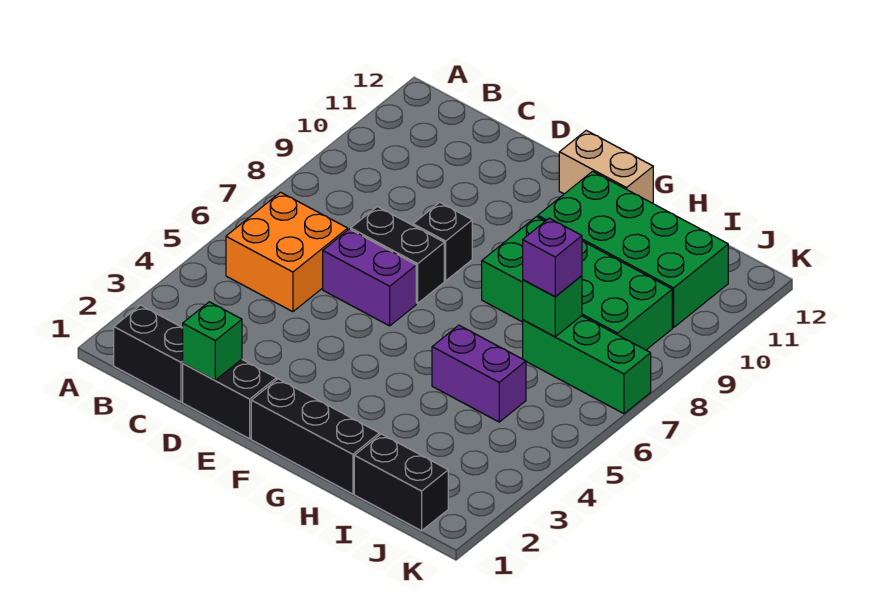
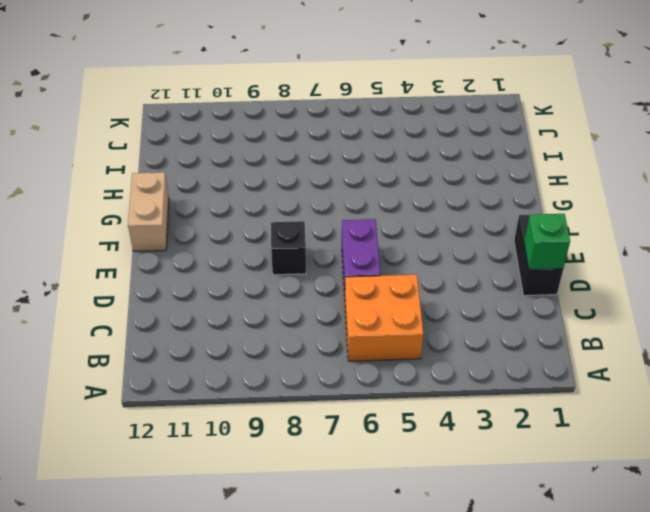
none -> black 1x2 brick [114,305,183,402]
none -> black 1x2 brick [351,207,444,303]
none -> black 1x3 brick [251,379,380,494]

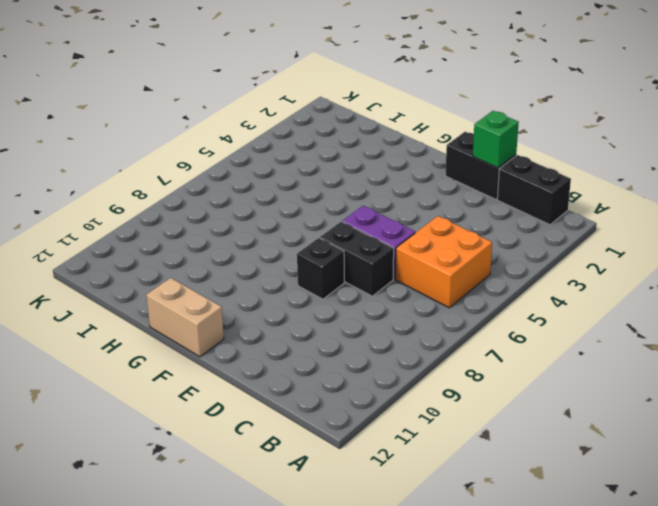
none -> black 1x3 brick [251,379,380,494]
none -> green 2x4 brick [482,217,672,350]
none -> green 2x4 brick [538,171,728,327]

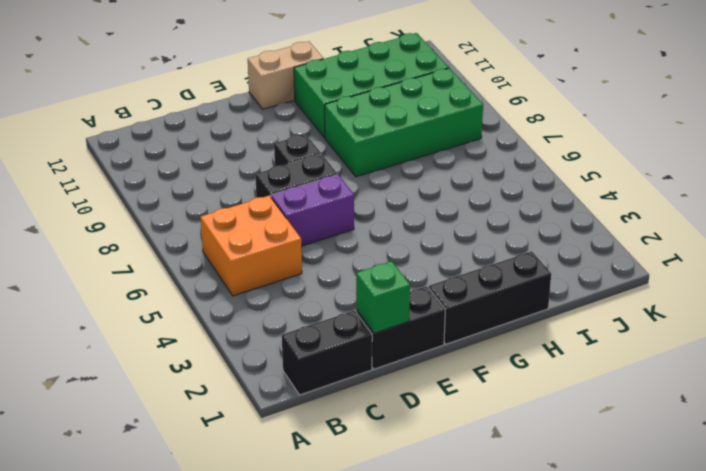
none -> purple 1x2 brick [432,325,526,422]
none -> black 1x2 brick [354,434,448,531]
none -> green 1x3 brick [523,316,651,414]

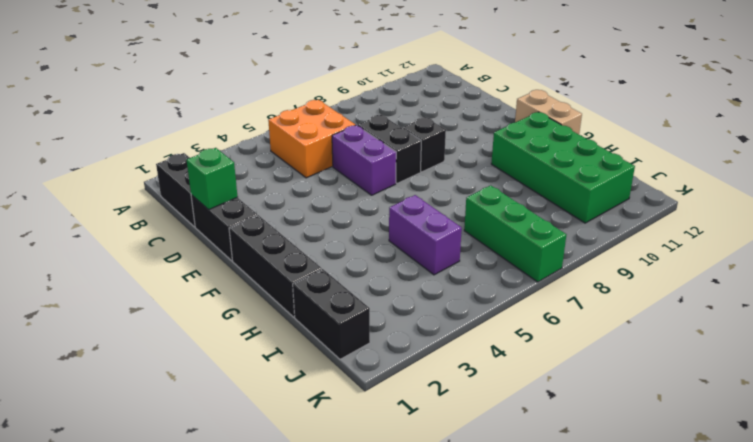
none -> green 2x4 brick [482,217,672,350]
none -> green 1x1 brick [523,276,582,337]
none -> purple 1x1 brick [523,218,582,297]

